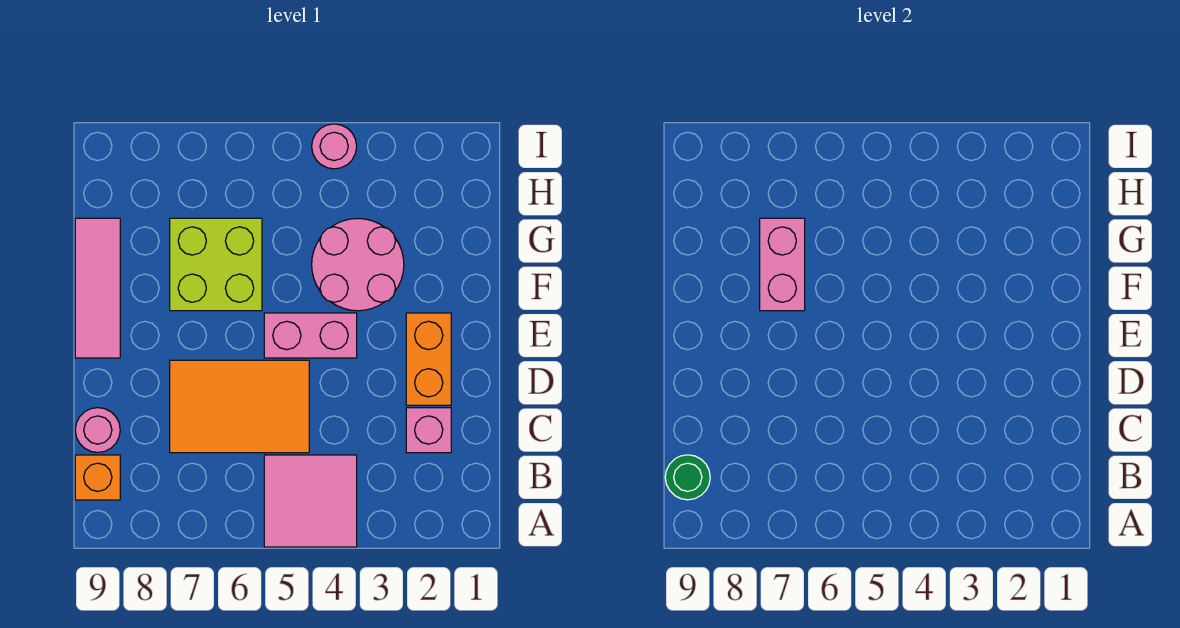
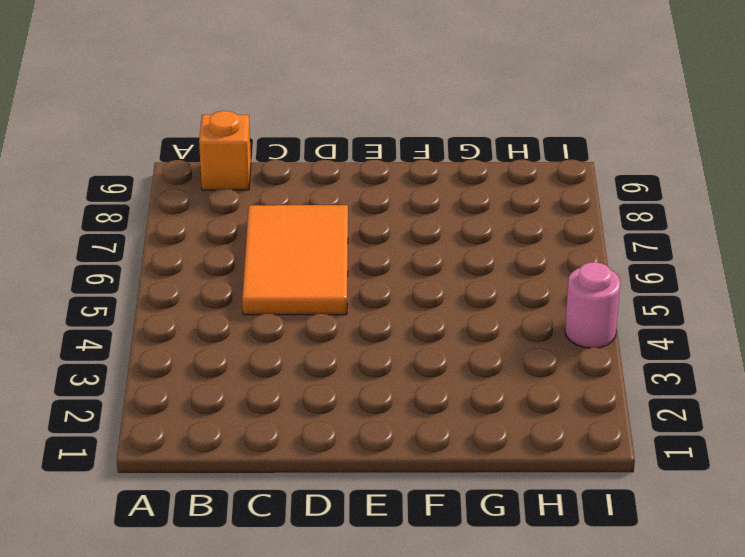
none -> pink 2x2 tile [264,455,357,547]
none -> pink 1x1 brick [406,408,451,453]
none -> pink 1x1 round brick [75,408,120,453]

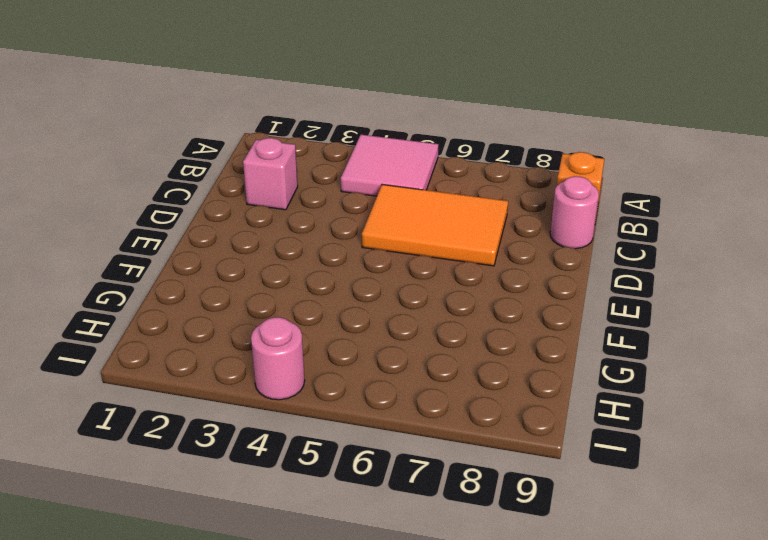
none -> orange 1x2 brick [406,313,451,405]
none -> pink 1x2 brick [264,313,357,358]
none -> pink 1x3 tile [75,218,120,358]

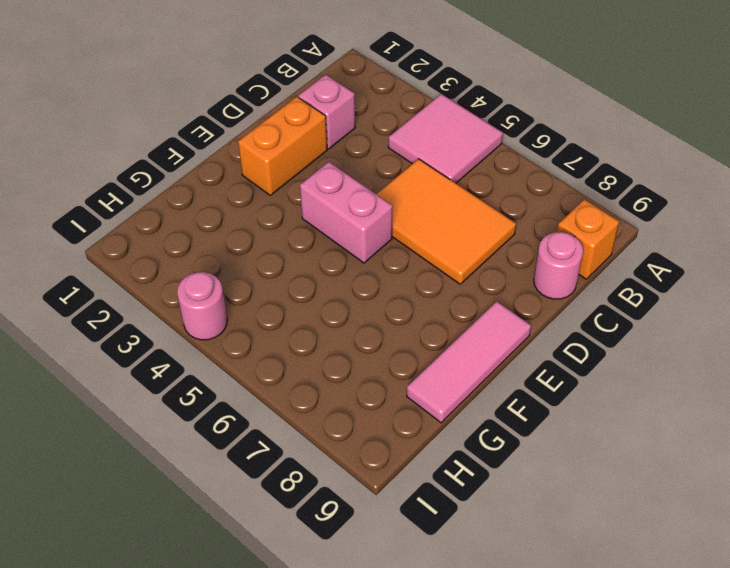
none -> pink 2x2 round brick [312,219,404,311]
none -> lime 2x2 brick [170,218,262,311]
none -> green 1x1 round brick [665,455,710,500]

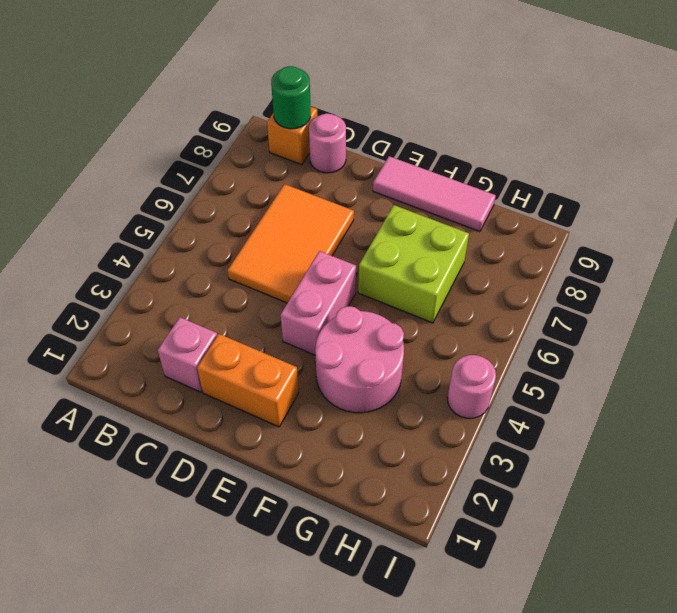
none -> pink 2x2 tile [264,455,357,547]
none -> pink 1x2 brick [760,218,805,311]

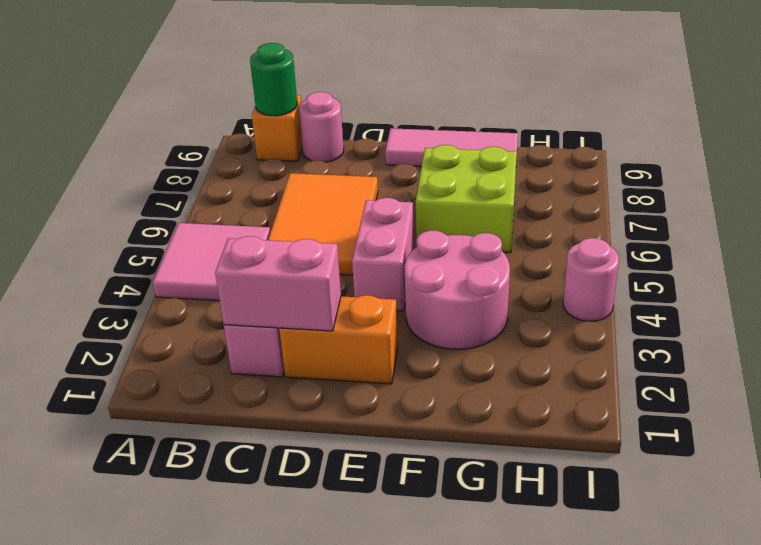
pink 1x2 brick [215,236,341,331] -> pink 1x2 brick moved to [760,218,805,311]

